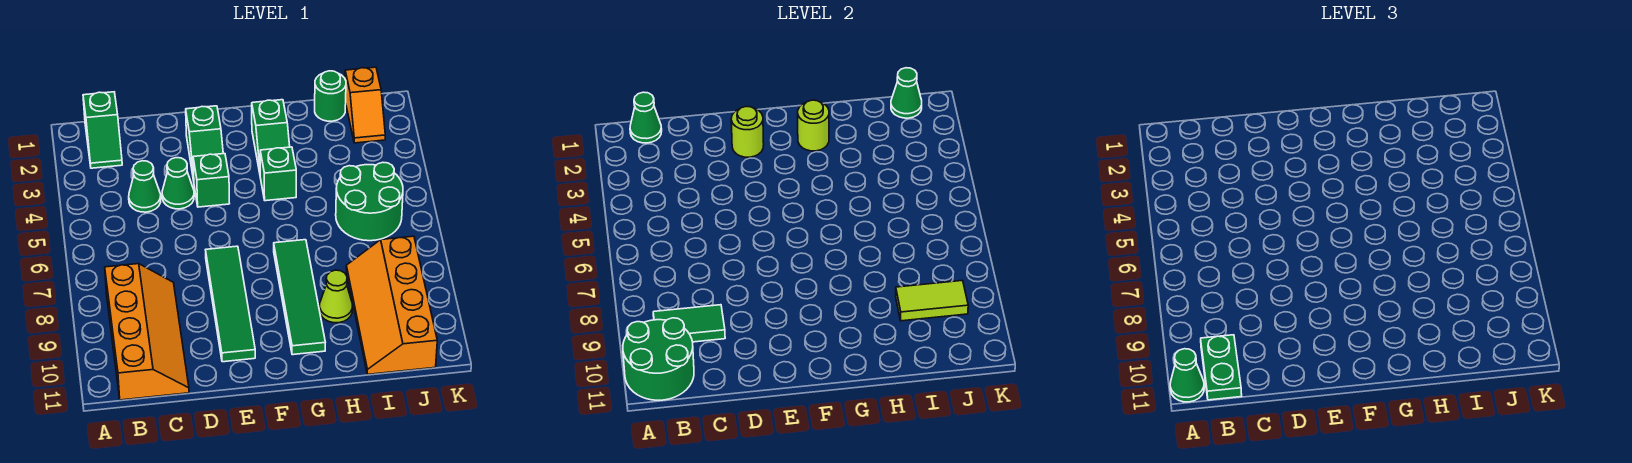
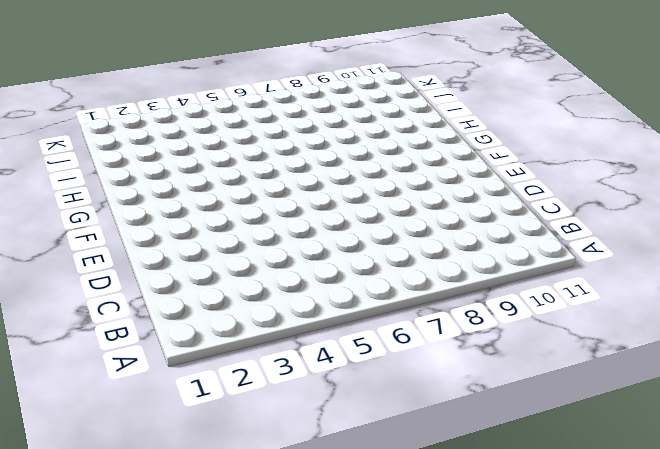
none -> green 1x2 slope [83,92,122,168]
none -> orange 2x4 slope [105,264,189,400]
none -> green 1x1 cone [129,161,161,212]

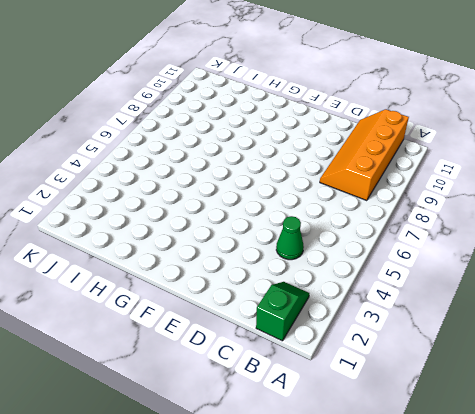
none -> green 1x1 cone [162,158,194,209]
none -> green 1x2 slope [186,106,223,180]
none -> green 1x1 brick [193,154,230,207]

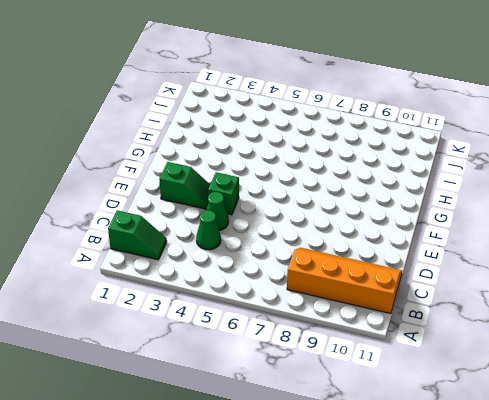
none -> green 1x4 tile [206,246,255,362]
none -> green 1x2 slope [252,100,290,173]
none -> green 1x1 brick [260,147,296,201]

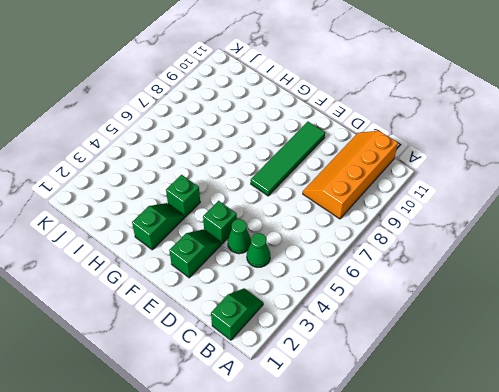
none -> green 1x4 tile [274,240,325,355]
none -> lime 1x1 cone [320,270,352,323]
none -> green 1x1 round brick [315,71,346,121]

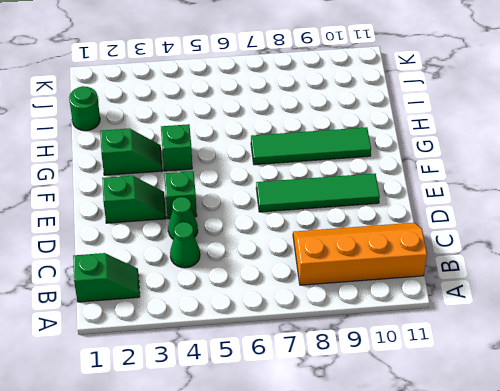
none -> lime 1x1 cone [320,270,352,323]
none -> green 2x2 round brick [336,162,403,241]
none -> orange 2x4 slope [346,236,437,374]

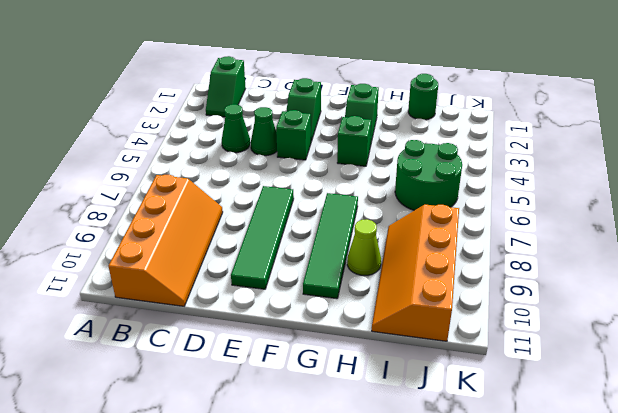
none -> orange 1x2 slope [345,67,385,143]
none -> green 2x2 round brick [623,318,694,400]
none -> green 1x1 cone [630,92,662,143]

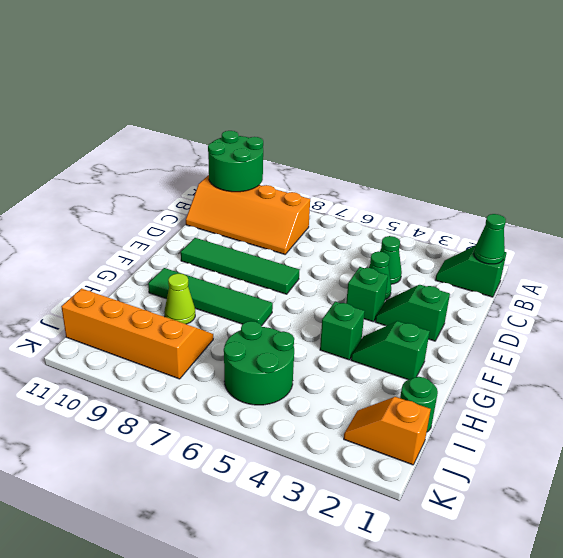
none -> green 1x2 tile [653,305,725,342]
none -> lime 1x1 round brick [731,107,764,157]
none -> lime 1x1 round brick [798,100,829,151]

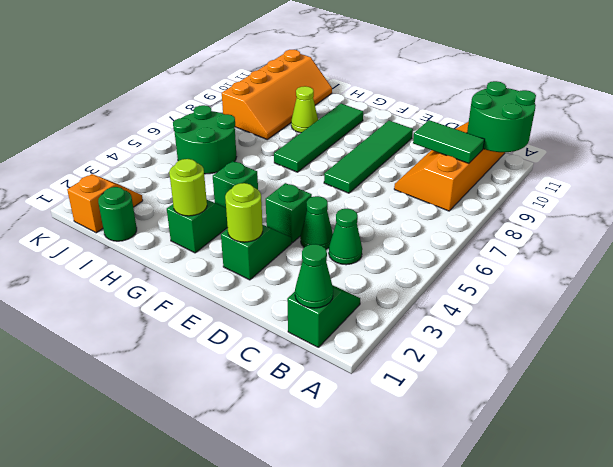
none -> lime 1x2 tile [896,280,968,321]
none -> green 1x1 cone [891,68,922,118]
none -> green 1x1 cone [1170,349,1204,402]

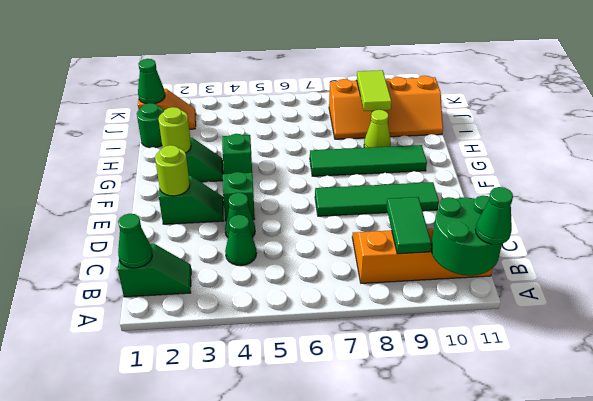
none -> green 2x2 round brick [336,162,403,241]
none -> green 1x2 plate [1201,335,1242,400]

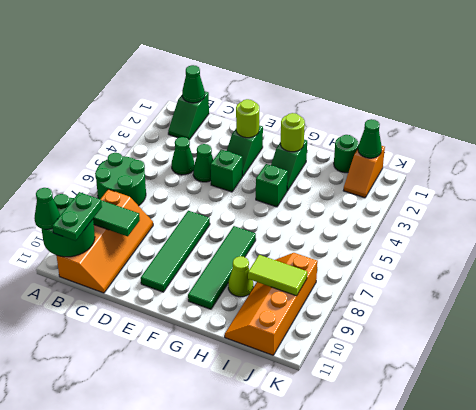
green 2x2 round brick [95,153,146,206] -> green 2x2 round brick moved to [336,162,403,241]

